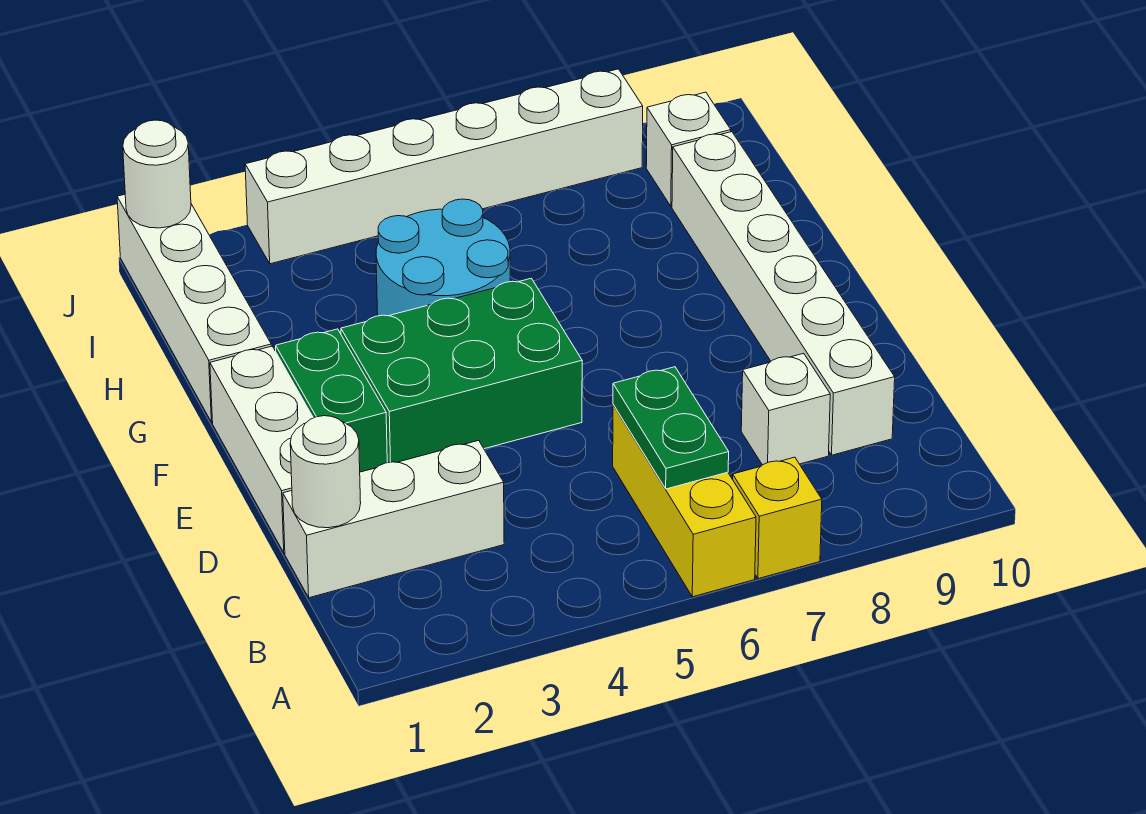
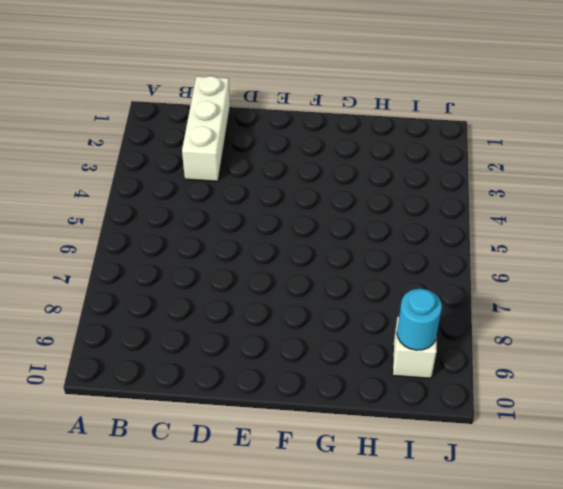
cyan 1x1 round brick [397,289,442,350] -> none
none -> yellow 1x3 brick [613,405,756,597]
none -> yellow 1x1 brick [733,457,822,579]
none -> white 1x1 brick [741,353,830,465]

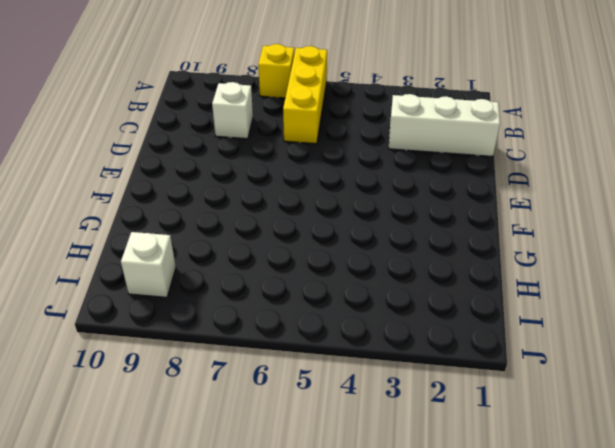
none -> white 1x6 brick [672,132,895,455]
none -> white 1x3 brick [210,346,313,553]
none -> green 1x2 brick [276,329,387,472]

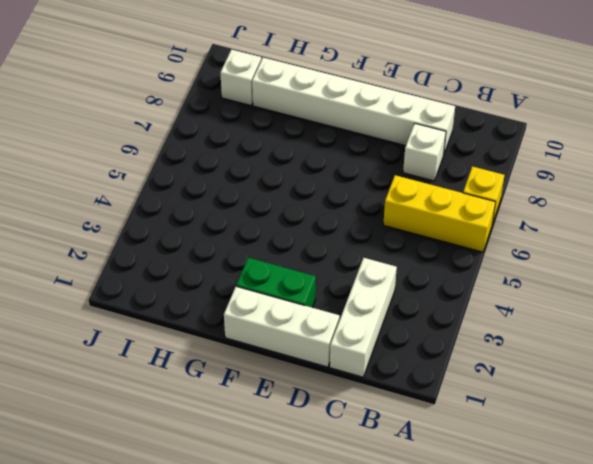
none -> green 2x3 brick [341,278,582,463]
none -> white 1x4 brick [117,194,271,422]
none -> cyan 2x2 round brick [376,199,510,316]

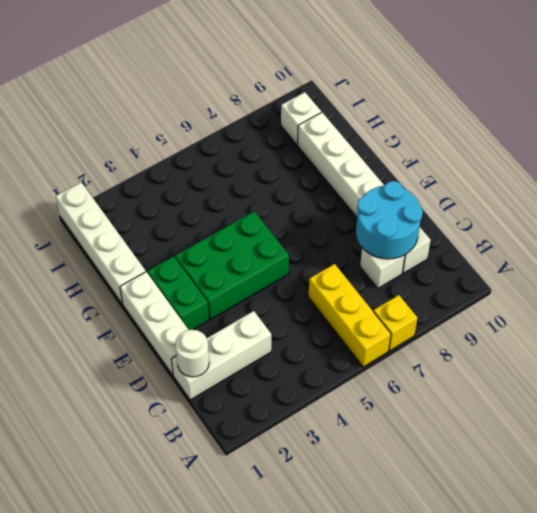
cyan 2x2 round brick [356,181,423,259] -> cyan 2x2 round brick moved to [376,199,510,316]
none -> white 1x6 brick [245,69,643,264]
none -> green 1x2 plate [613,367,729,489]
none -> white 1x1 round brick [123,120,191,228]

